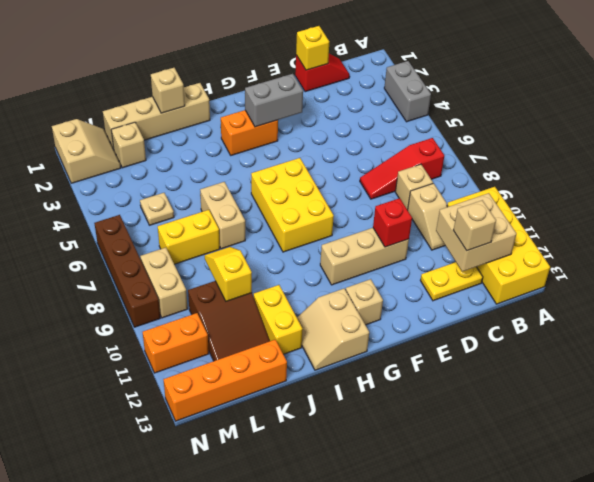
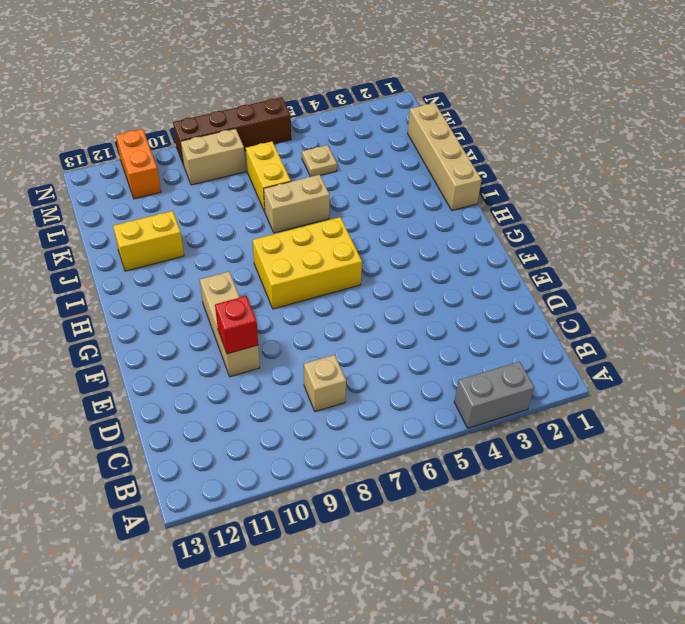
none -> yellow 2x4 brick [447,187,550,304]
none -> red 1x3 slope [360,138,444,199]
none -> red 1x2 slope [295,54,350,92]
none -> tan 1x2 slope [408,183,447,250]

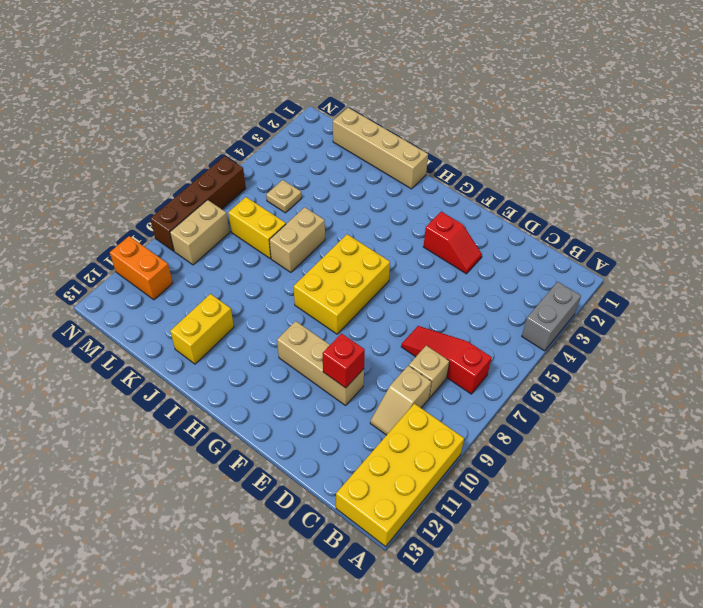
red 1x2 slope [423,212,482,274] -> red 1x2 slope moved to [295,54,350,92]
none -> yellow 1x2 plate [420,262,483,301]
none -> orange 1x2 brick [221,110,278,155]
none -> tan 1x1 brick [346,279,383,325]
none -> tan 2x2 slope [297,288,369,370]

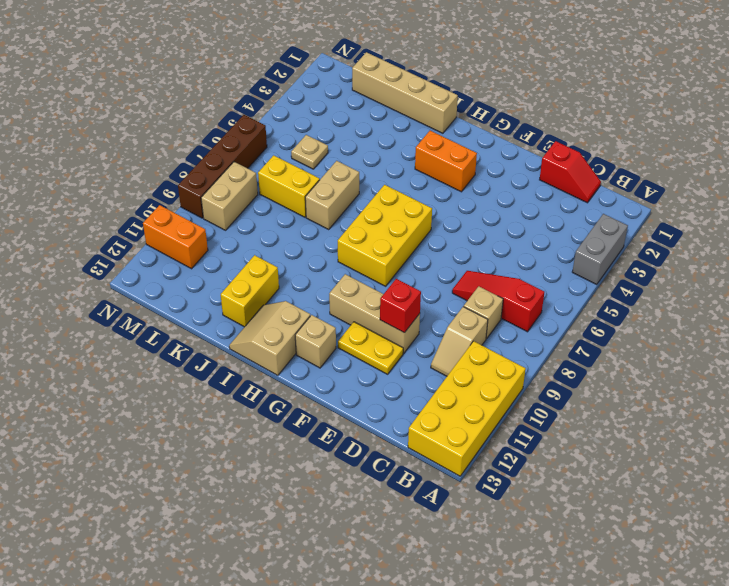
yellow 1x2 plate [338,322,403,374] -> yellow 1x2 plate moved to [420,262,483,301]
none -> brown 2x3 slope [188,281,270,361]
none -> orange 1x4 brick [163,340,287,421]
none -> tan 1x1 brick [111,122,146,168]
none -> tan 2x2 slope [52,119,121,183]

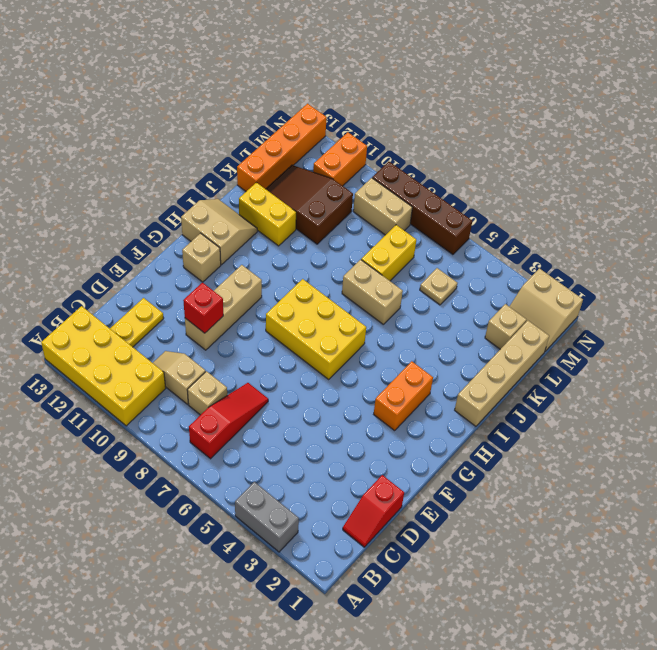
none -> tan 2x2 brick [436,193,516,272]
none -> yellow 1x1 brick [296,26,329,70]
none -> grey 1x2 brick [245,74,303,127]
none -> tan 1x1 brick [151,68,185,113]

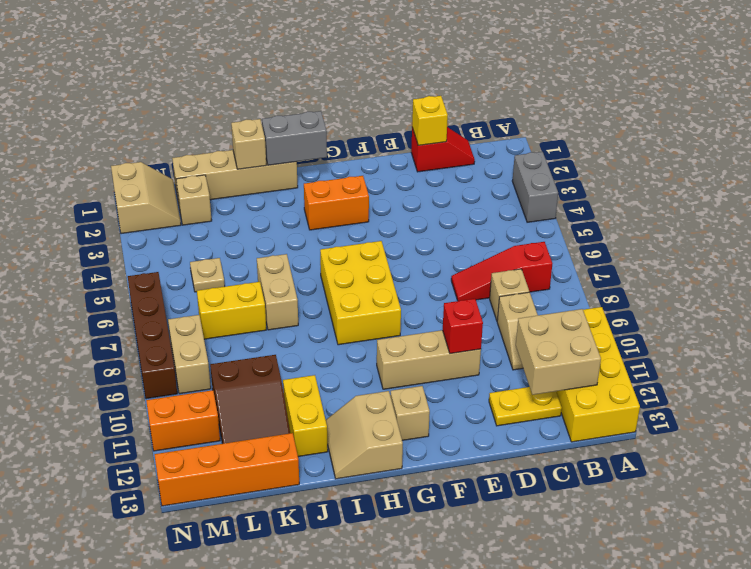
grey 1x2 brick [262,111,327,165] -> grey 1x2 brick moved to [245,74,303,127]
none -> yellow 1x2 slope [205,247,252,301]
none -> tan 1x1 brick [453,200,496,251]

